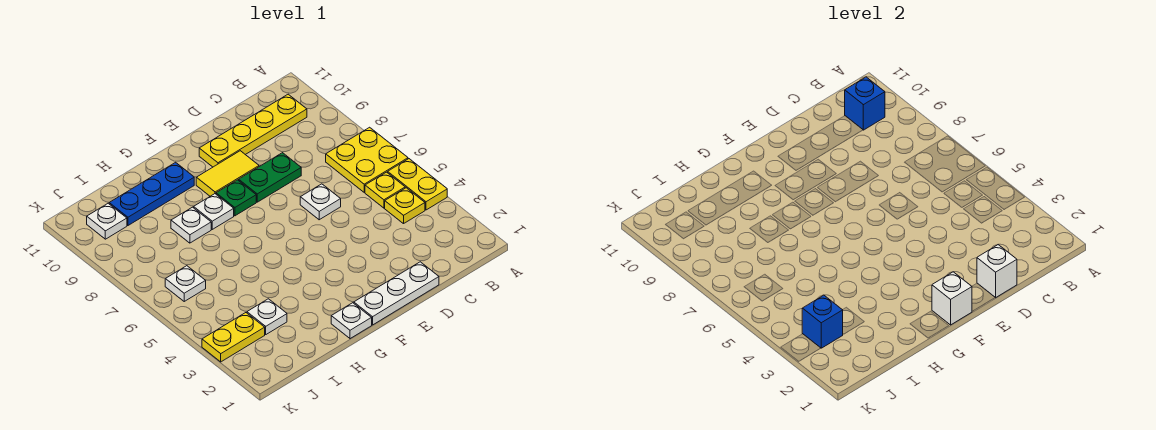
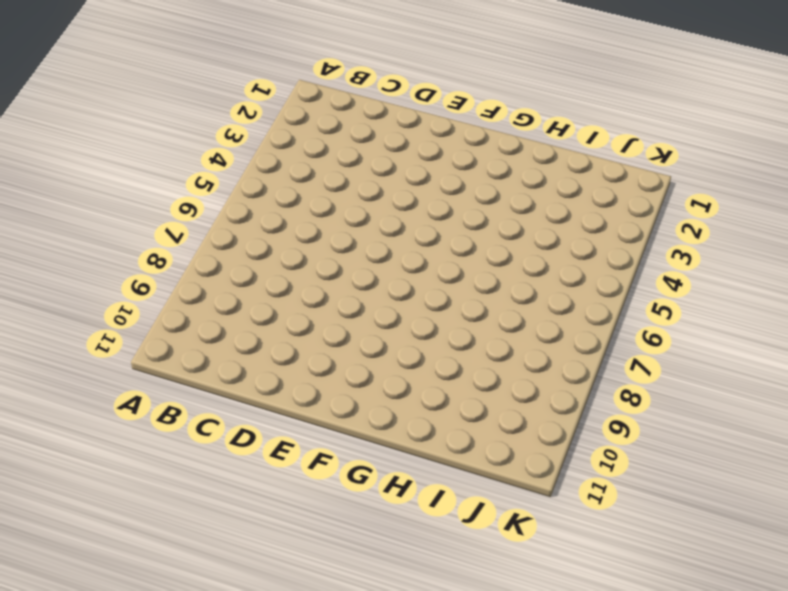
none -> yellow 1x2 plate [388,159,447,210]
none -> yellow 2x2 plate [326,127,408,192]
none -> yellow 1x1 plate [385,188,425,224]

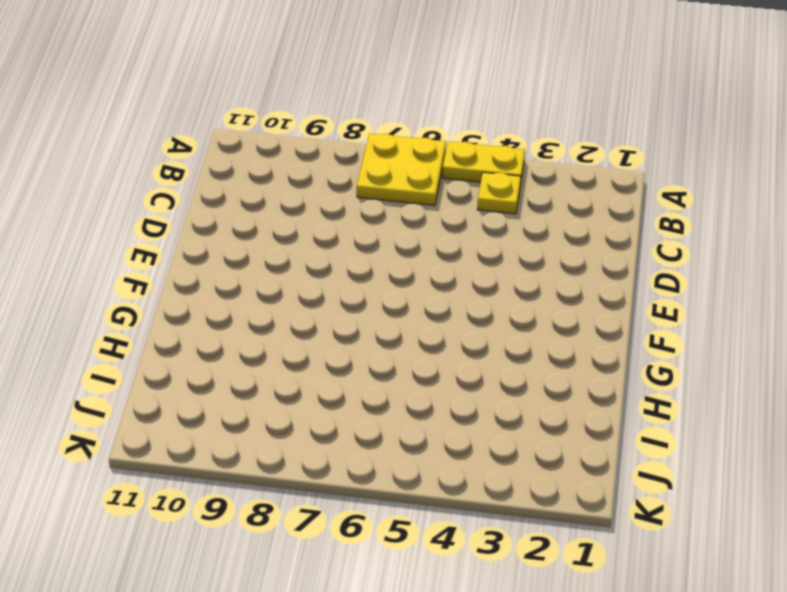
none -> yellow 1x1 plate [365,172,405,208]
none -> yellow 1x4 plate [199,94,307,167]
none -> white 1x3 plate [354,262,439,325]

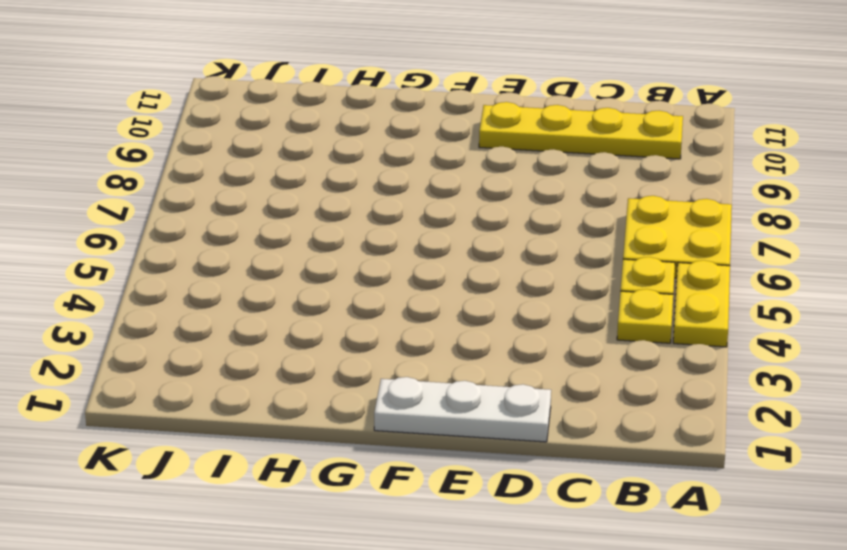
none -> white 1x1 plate [300,184,341,220]
none -> green 1x2 plate [239,153,301,202]
none -> yellow 1x2 tile [196,151,259,196]

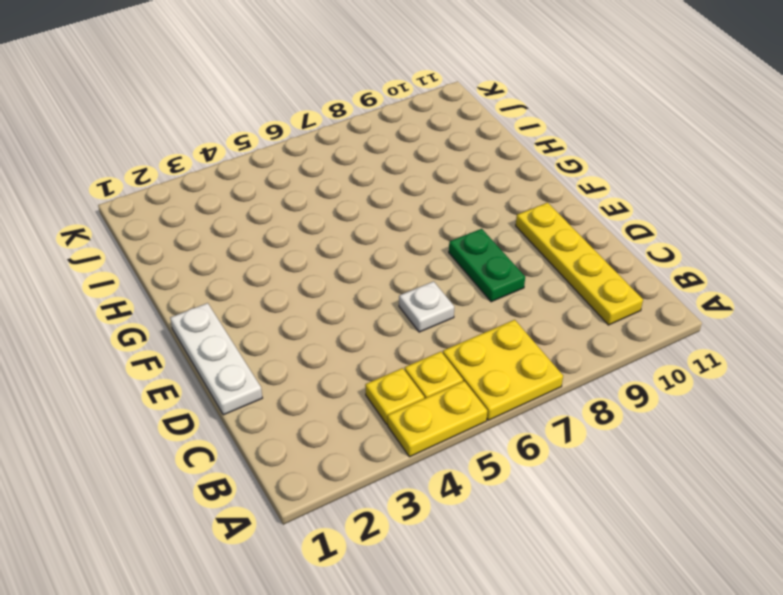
none -> yellow 1x2 tile [196,151,259,196]
none -> green 1x1 plate [216,180,256,216]
none -> white 1x1 plate [331,303,372,339]

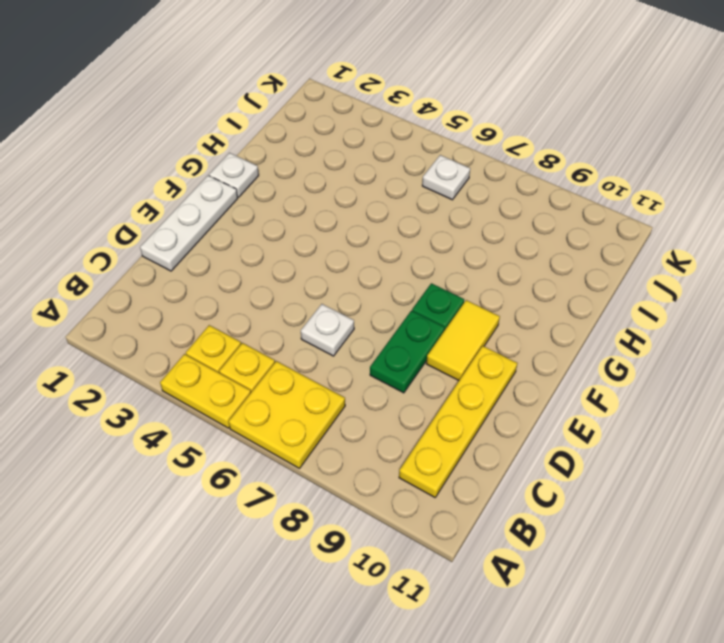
none -> white 1x1 plate [194,194,234,229]
none -> blue 1x3 plate [109,162,194,225]
none -> white 1x1 plate [171,207,211,243]

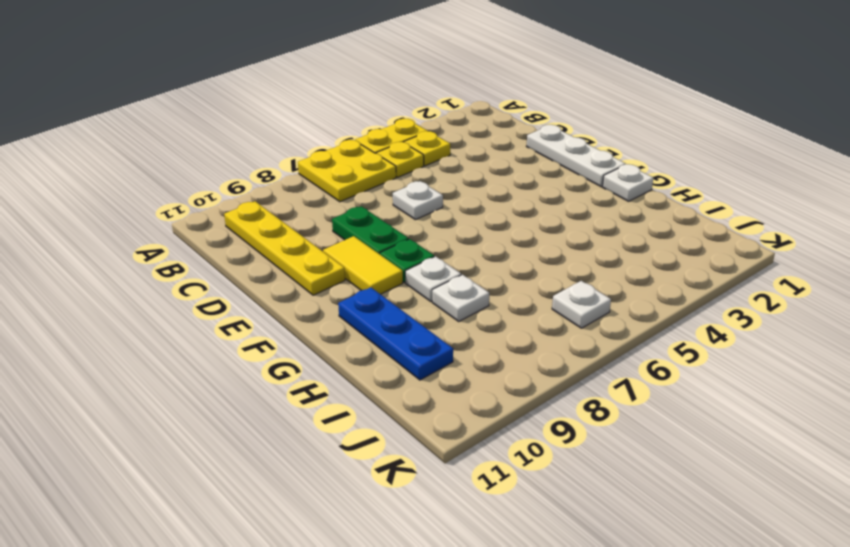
none -> white 1x1 plate [247,299,287,334]
none -> yellow 1x2 plate [202,313,265,362]
none -> white 1x1 plate [87,203,127,239]

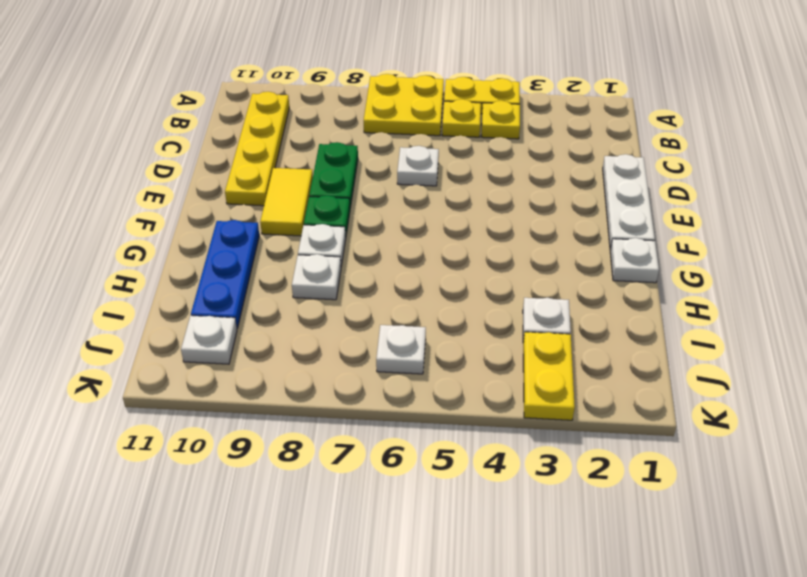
none -> blue 1x1 brick [845,77,885,130]
none -> white 1x1 brick [977,245,1017,298]
none -> white 1x1 brick [932,272,972,325]

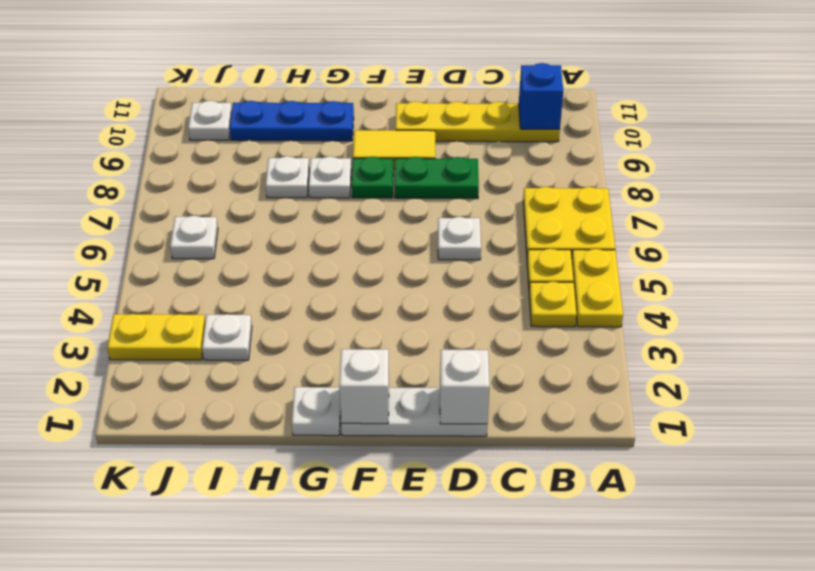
none -> blue 1x1 brick [802,295,843,348]

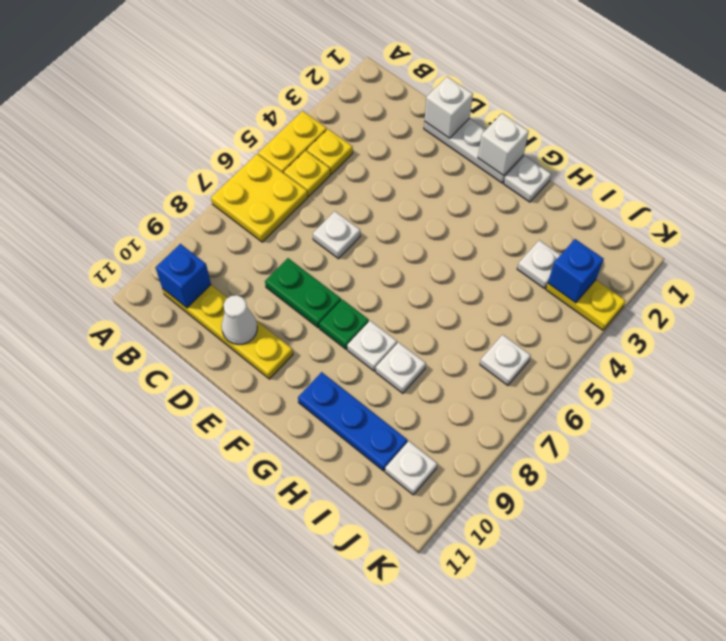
white 1x1 cone [222,295,257,345] -> none
none -> yellow 1x2 tile [196,151,259,196]

